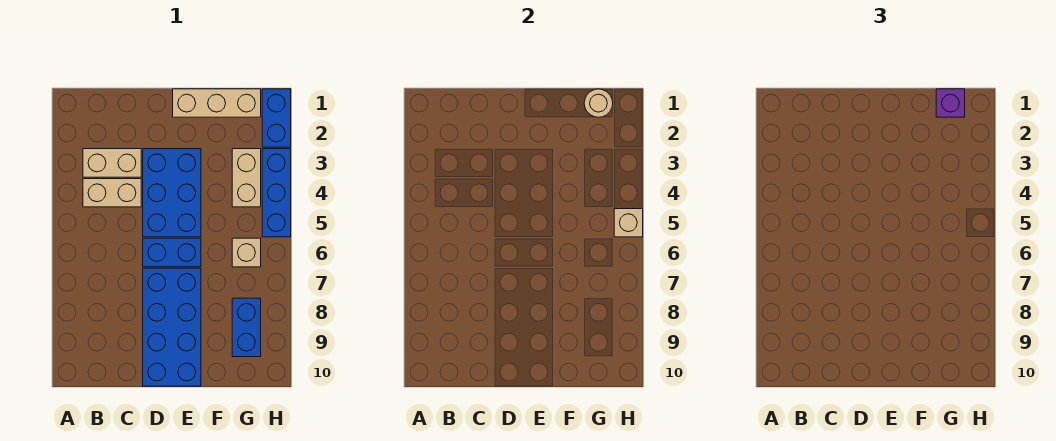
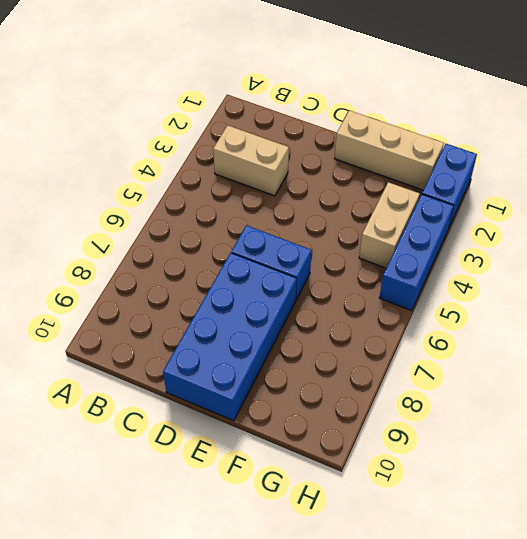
none -> tan 1x2 brick [83,179,141,207]
none -> blue 2x3 brick [143,149,201,237]
none -> tan 1x1 brick [232,238,261,267]

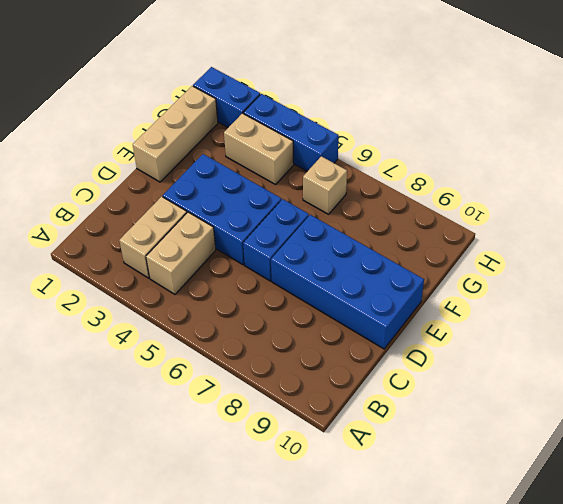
none -> blue 1x2 brick [232,298,261,357]
none -> tan 1x1 round brick [584,89,613,117]
none -> tan 1x1 brick [614,209,643,237]

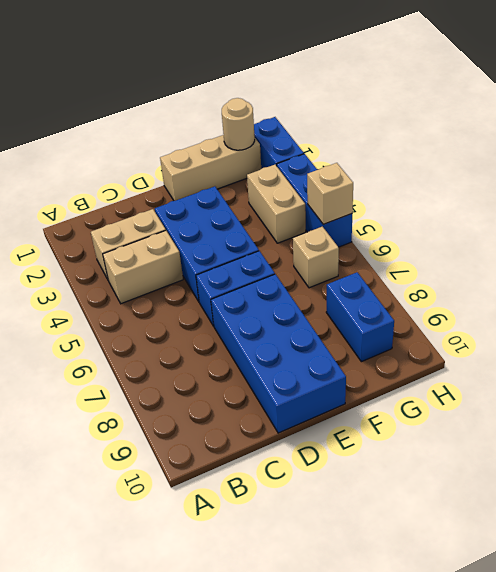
none -> purple 1x1 brick [936,89,965,117]

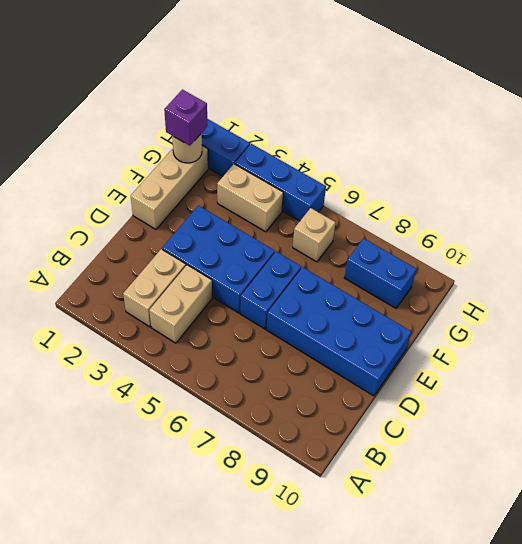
none -> tan 1x1 brick [614,209,643,237]

